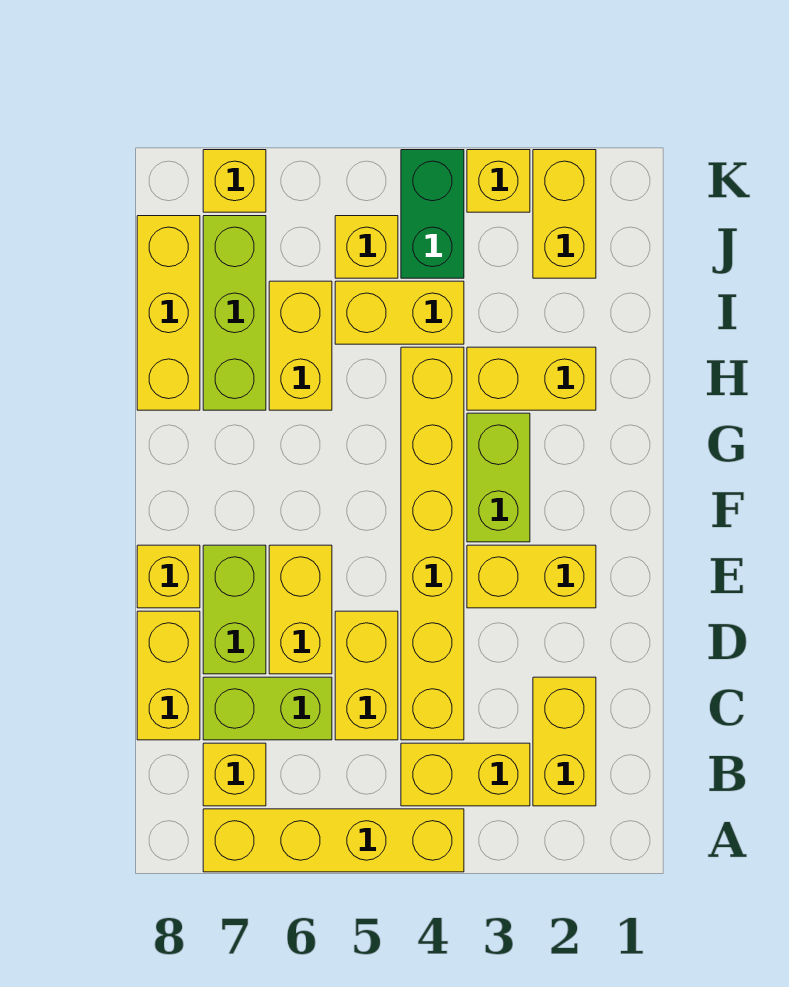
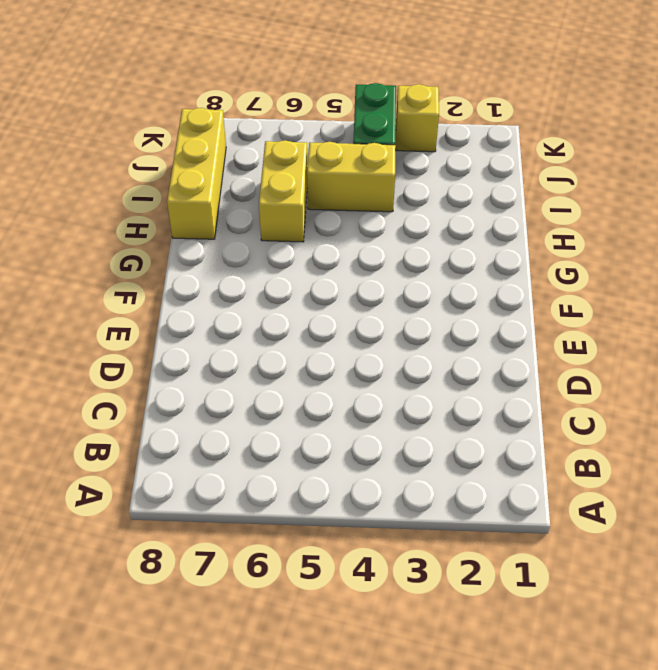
none -> yellow 1x4 brick [203,809,464,872]
none -> yellow 1x2 brick [533,677,596,806]
none -> yellow 1x2 brick [401,743,530,806]

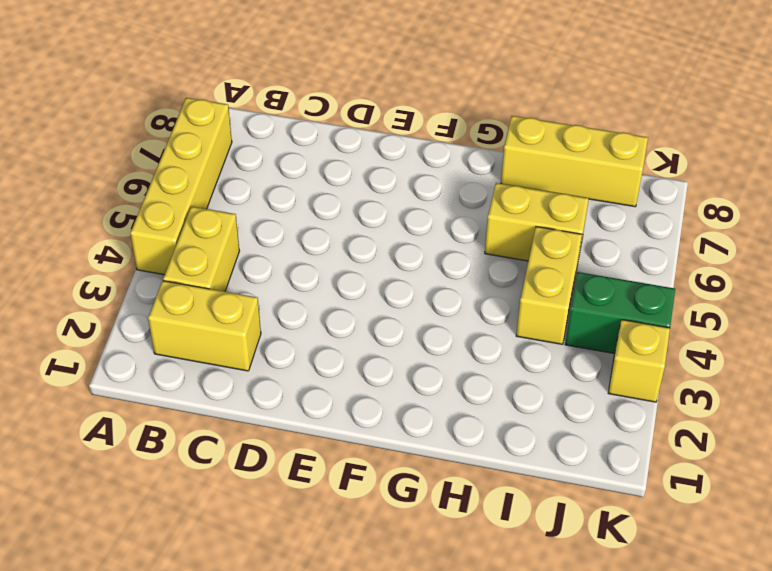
none -> yellow 1x1 brick [203,743,266,806]
none -> yellow 1x6 brick [401,347,464,740]
none -> yellow 1x2 brick [335,611,398,740]

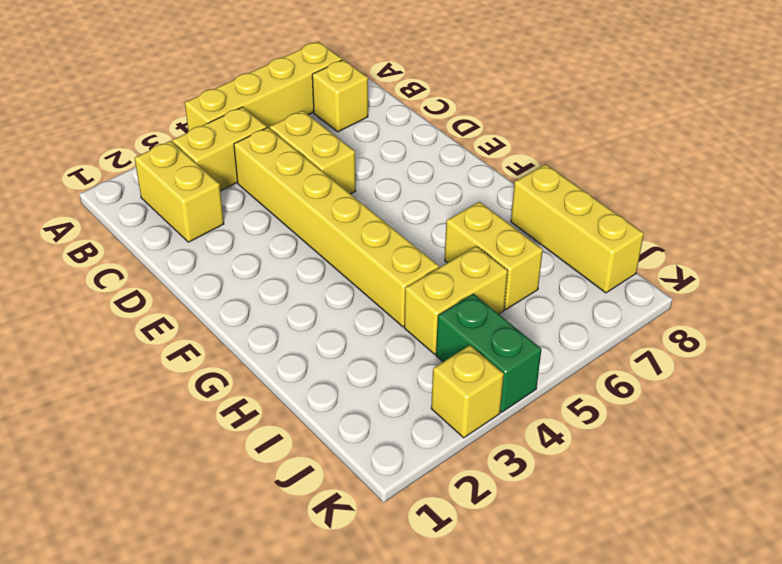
none -> lime 1x2 brick [203,677,332,740]
none -> yellow 1x2 brick [137,611,200,740]
none -> yellow 1x2 brick [269,545,332,674]

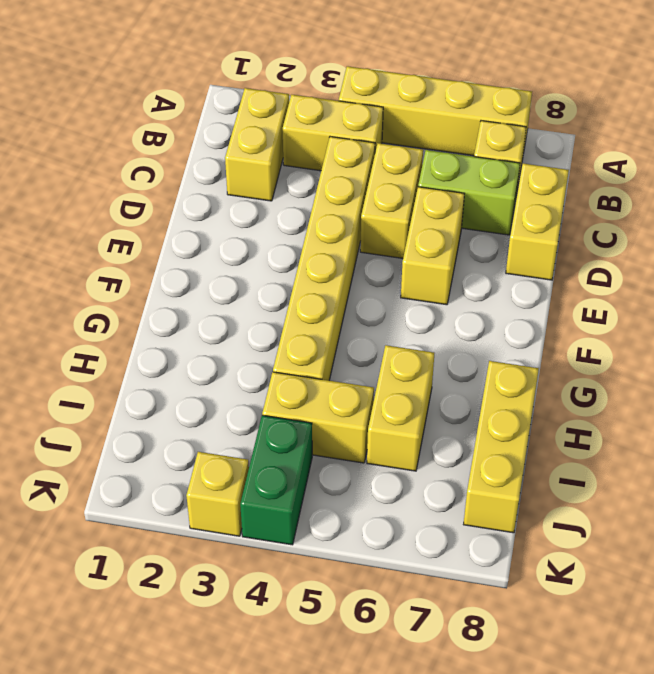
none -> lime 1x2 brick [203,545,266,674]
none -> yellow 1x2 brick [467,545,596,608]
none -> yellow 1x1 brick [137,545,200,608]

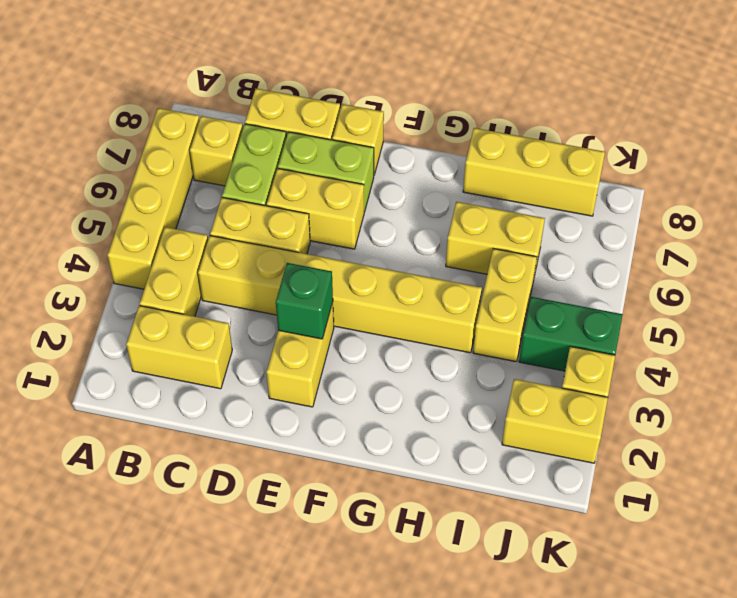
green 1x1 brick [276,263,333,339] -> none
none -> lime 1x2 brick [467,413,530,542]
none -> yellow 1x2 brick [467,347,596,410]
none -> lime 1x3 brick [203,216,266,410]

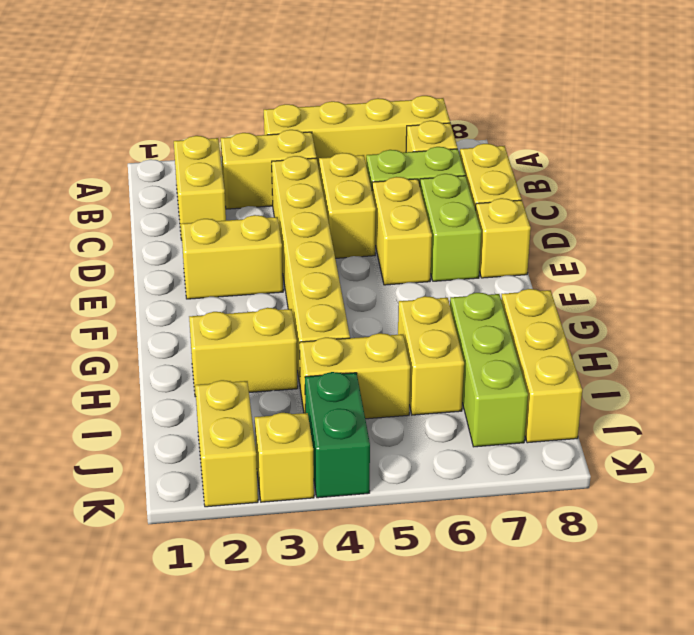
none -> lime 1x2 brick [467,413,530,542]
none -> yellow 1x1 brick [335,216,398,278]
none -> yellow 1x1 brick [203,150,266,212]

